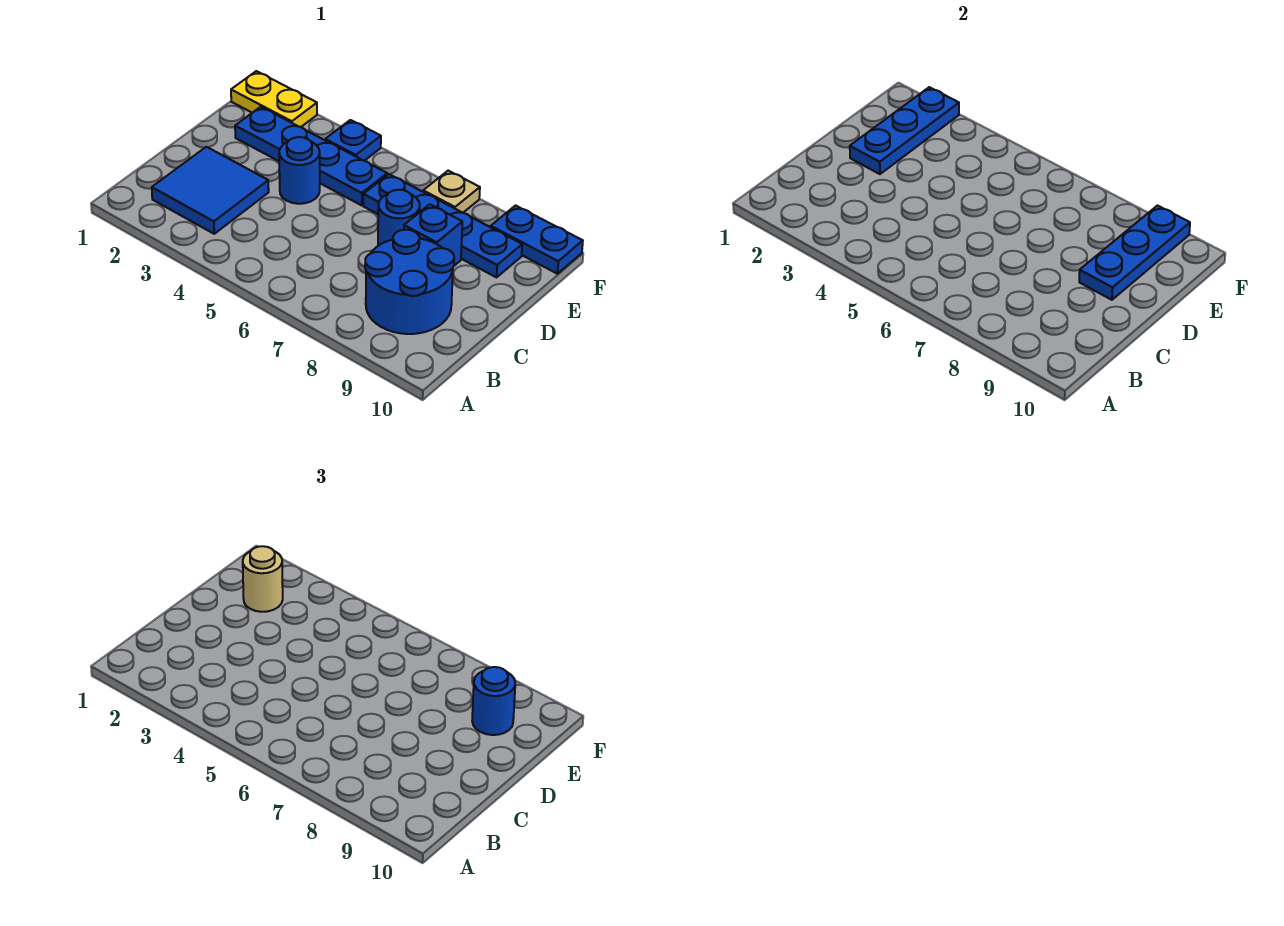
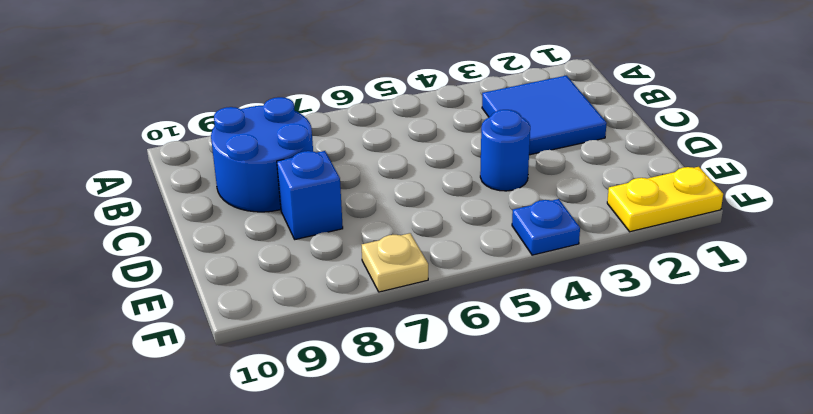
none -> blue 1x1 round brick [378,190,420,246]
none -> blue 1x4 plate [235,107,387,205]
none -> blue 1x4 plate [363,174,522,277]

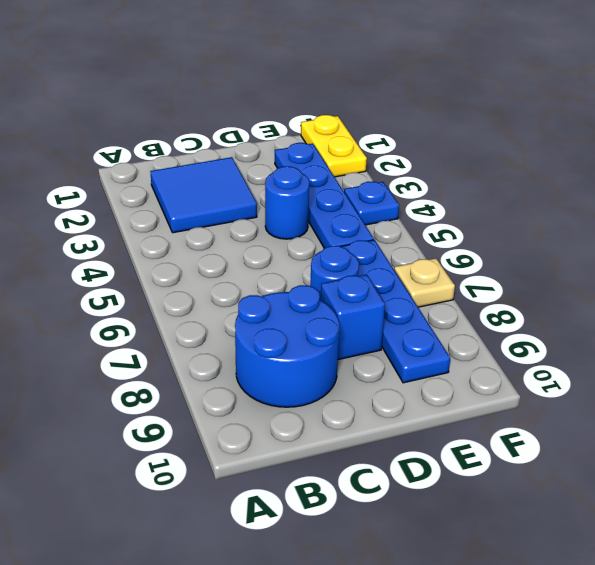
none -> blue 1x2 plate [491,206,583,274]
none -> blue 1x3 plate [850,87,959,174]
none -> blue 1x3 plate [1079,206,1190,300]

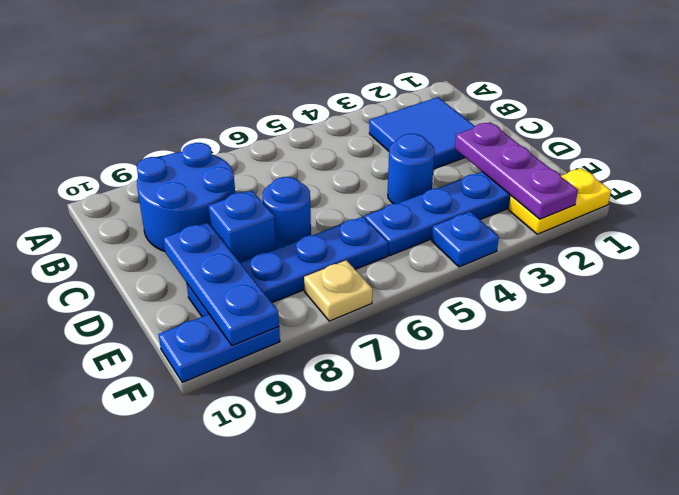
purple 1x3 plate [455,122,578,219] -> blue 1x3 plate [850,87,959,174]
none -> tan 1x1 round brick [243,546,283,612]
none -> blue 1x1 round brick [472,667,515,735]

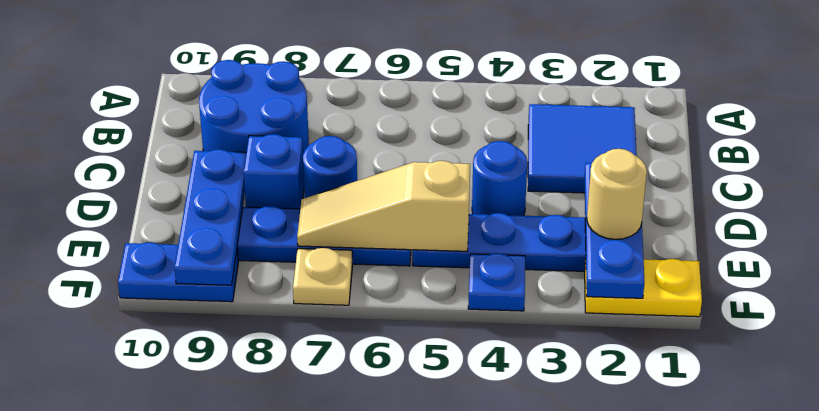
tan 1x3 slope [297,161,470,251] -> none
none -> blue 1x1 round brick [472,667,515,735]

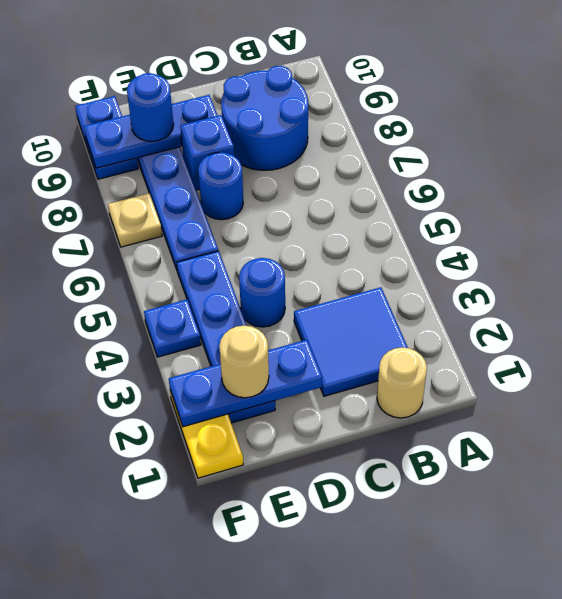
tan 1x1 round brick [377,347,427,418] -> none

